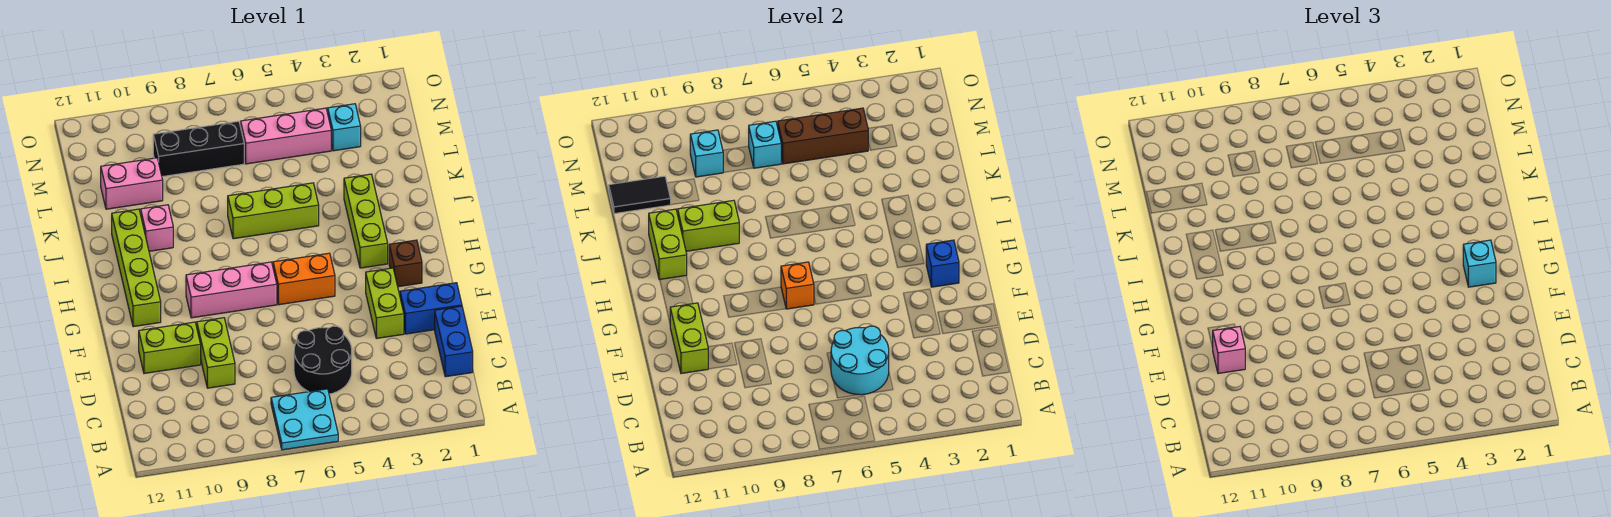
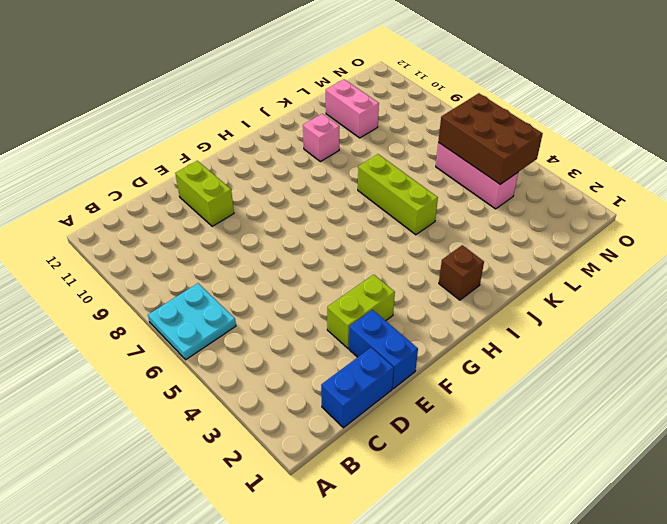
brown 1x1 brick [439,245,484,300] -> brown 1x1 brick moved to [389,240,422,287]
brown 2x3 brick [438,93,543,184] -> brown 1x3 brick [778,108,868,164]
none -> black 2x2 round brick [294,326,352,394]
none -> lime 1x2 brick [197,318,235,388]
none -> orange 1x2 brick [273,253,335,305]
none -> pink 1x3 brick [186,262,277,318]

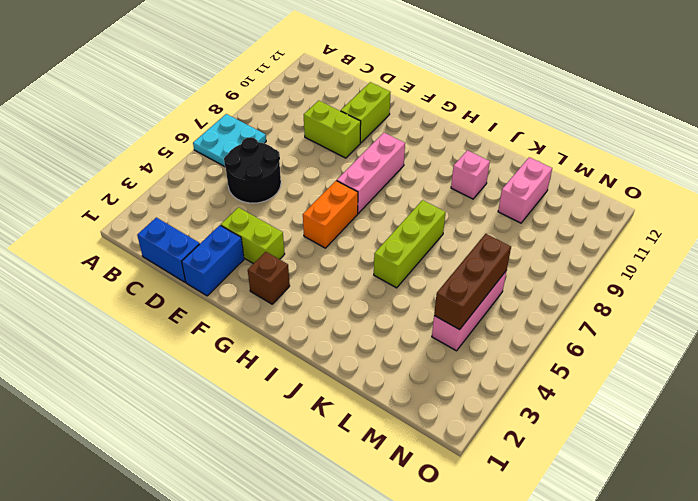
none -> lime 1x4 brick [112,209,161,327]
none -> lime 1x3 brick [344,174,388,268]
none -> cyan 1x1 brick [328,104,361,151]
none -> black 1x3 brick [153,121,244,177]

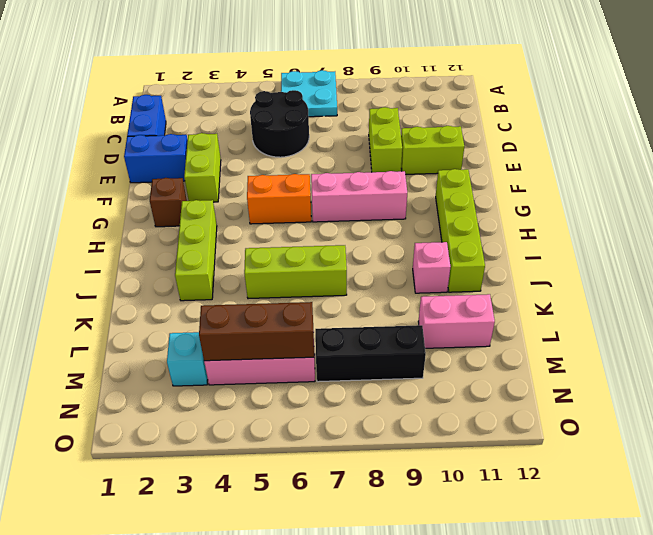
none -> cyan 2x2 round brick [831,326,889,395]
none -> lime 1x2 brick [670,303,708,373]
none -> blue 1x1 brick [926,240,959,287]
none -> orange 1x1 brick [781,262,814,309]

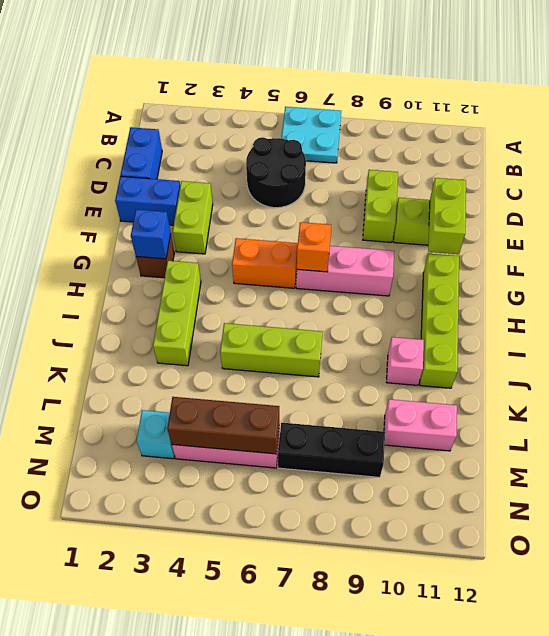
none -> cyan 2x2 round brick [831,326,889,395]
none -> lime 1x2 brick [649,209,687,280]
none -> lime 1x2 brick [678,200,739,251]
none -> black 1x2 tile [609,176,671,214]

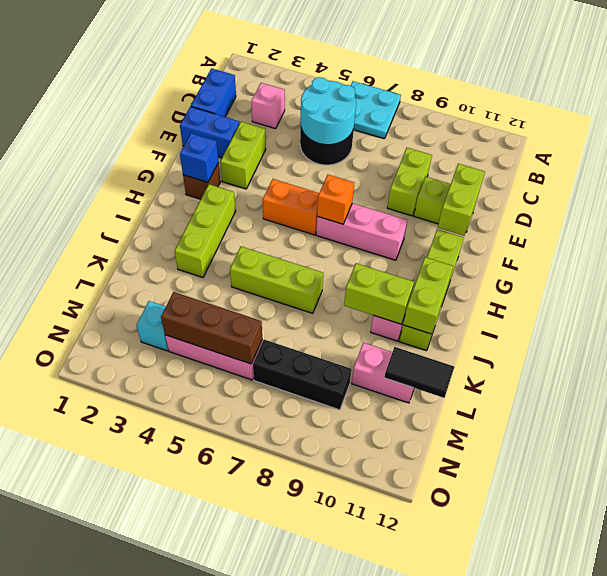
pink 1x1 brick [251,83,285,129] -> pink 1x1 brick moved to [1213,327,1245,373]
none -> cyan 1x1 brick [749,121,781,168]
none -> cyan 1x1 brick [690,130,723,177]
none -> cyan 1x1 brick [1463,240,1496,287]

